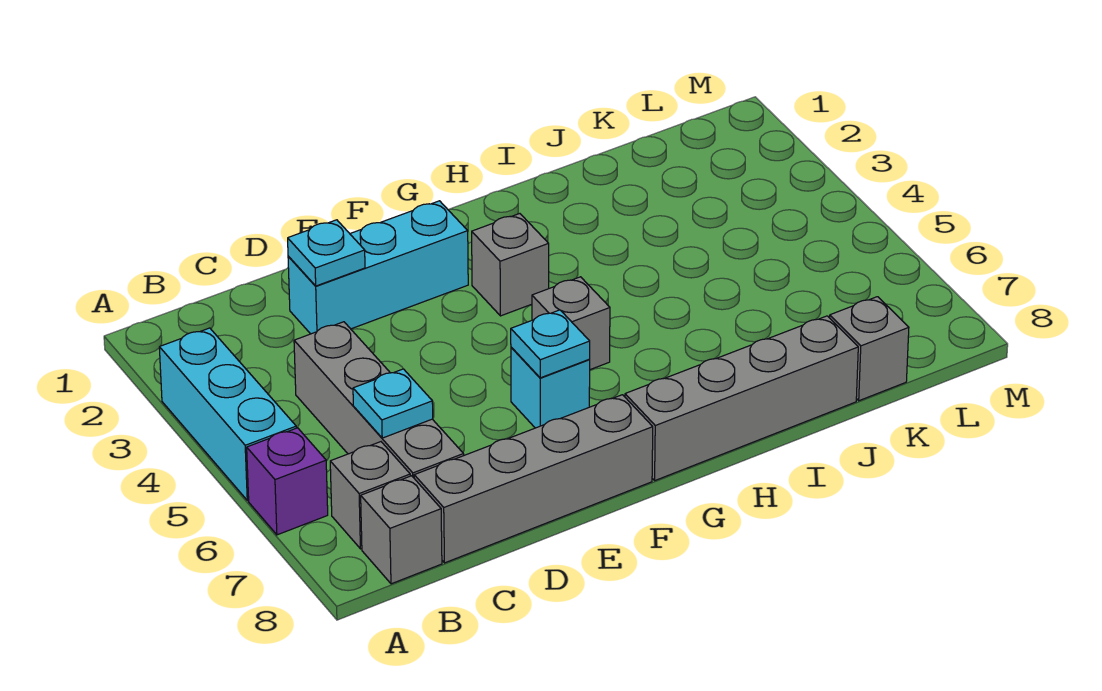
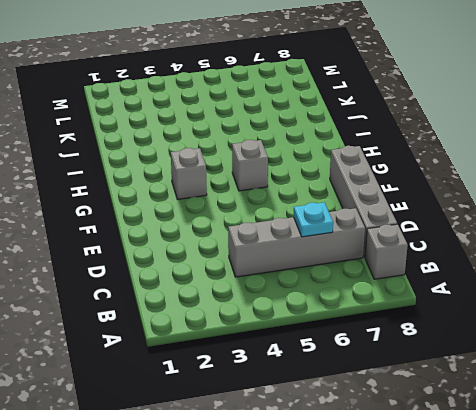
none -> cyan 1x3 brick [159,328,296,500]
none -> purple 1x1 brick [247,428,328,535]
none -> grey 1x1 brick [330,442,410,549]

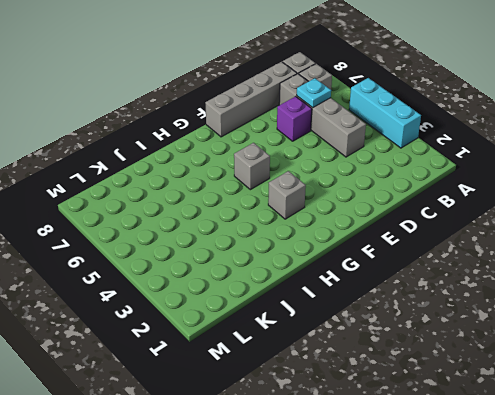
purple 1x1 brick [277,96,312,141] -> purple 1x1 brick moved to [247,428,328,535]
none -> cyan 1x3 brick [288,201,468,334]
none -> cyan 1x1 brick [511,347,590,428]
none -> grey 1x4 brick [625,316,858,480]

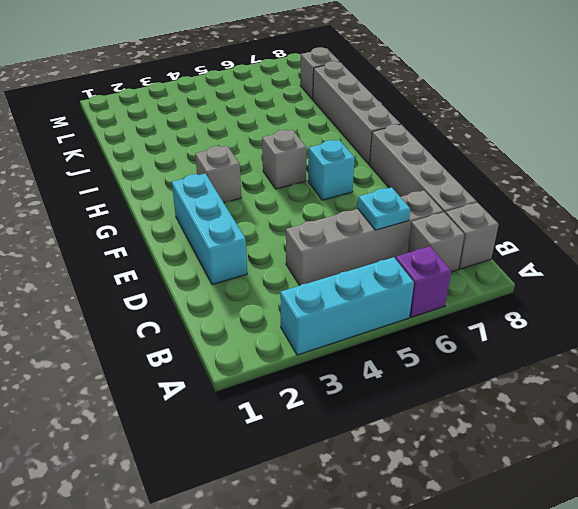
none -> cyan 1x1 plate [288,220,365,286]
none -> cyan 1x1 plate [511,310,590,378]

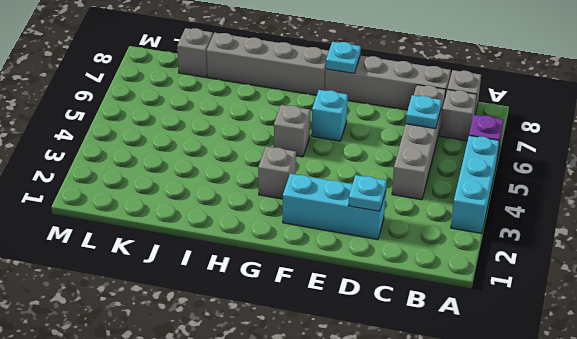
cyan 1x1 plate [326,42,361,73] -> cyan 1x1 plate moved to [511,310,590,378]

